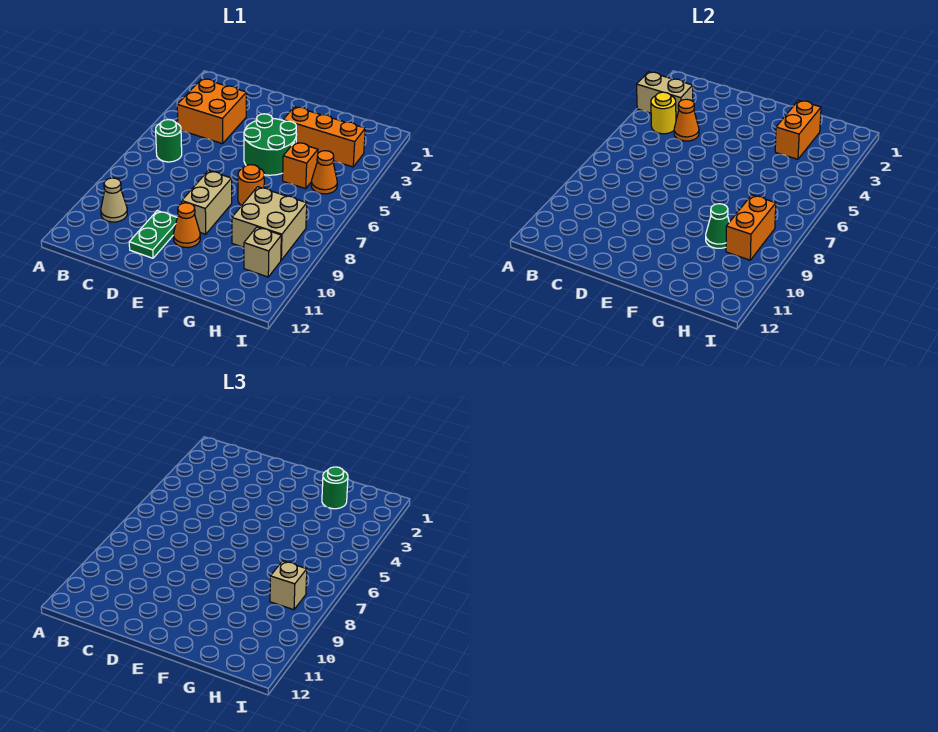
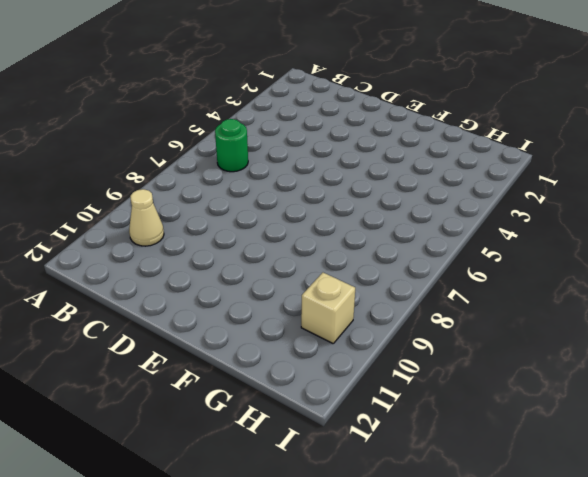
none -> orange 2x2 brick [177,79,247,144]
none -> green 1x2 plate [129,211,177,258]
none -> green 2x2 round brick [244,114,297,175]

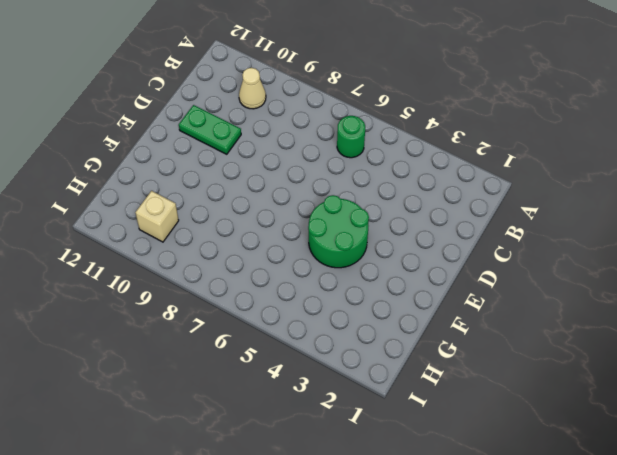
none -> orange 2x2 brick [177,79,247,144]
none -> tan 1x2 brick [182,171,232,234]
none -> orange 1x1 cone [173,203,200,248]

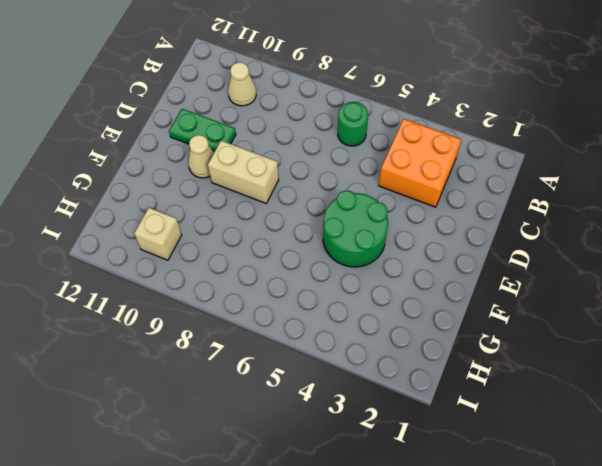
tan 1x1 cone [188,135,214,178] -> orange 1x1 cone [173,203,200,248]
none -> orange 1x3 brick [283,107,365,167]
none -> orange 1x1 round brick [238,165,264,206]
none -> orange 1x1 brick [283,142,318,189]

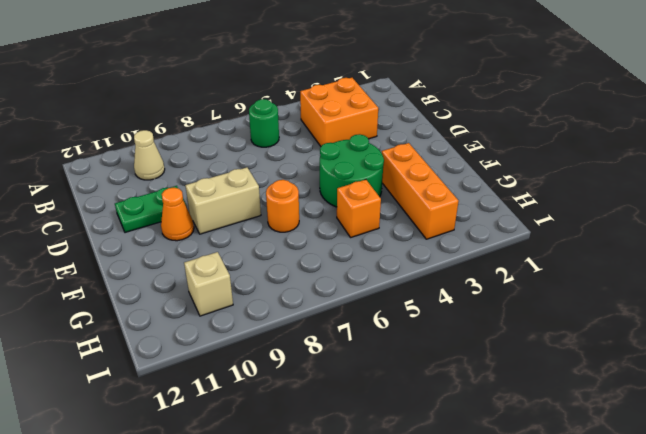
none -> tan 2x2 brick [232,187,307,260]
none -> orange 1x1 cone [311,151,337,194]
none -> tan 1x2 brick [636,72,693,119]

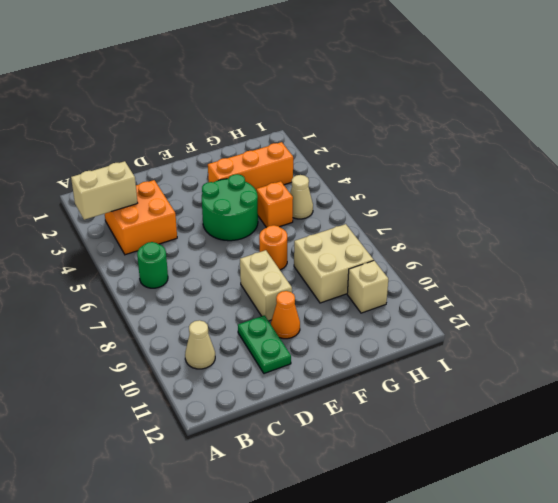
tan 1x1 cone [290,175,313,219] -> orange 1x1 cone [311,151,337,194]
none -> yellow 1x1 round brick [651,92,676,134]
none -> orange 1x1 cone [674,99,699,141]
none -> orange 1x2 brick [775,100,821,159]

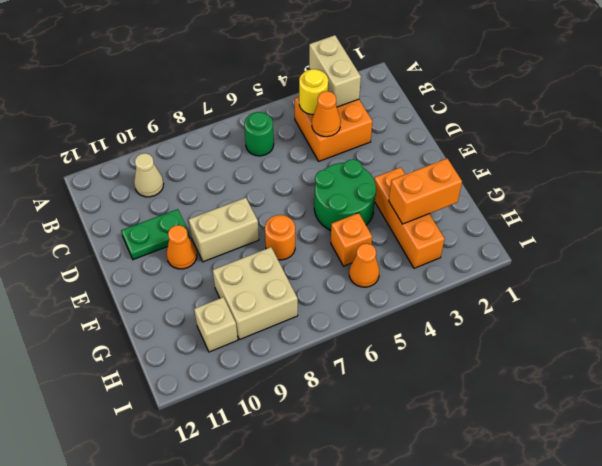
none -> green 1x1 cone [706,204,729,248]
none -> orange 1x2 brick [726,195,776,260]
none -> green 1x1 round brick [322,467,348,509]

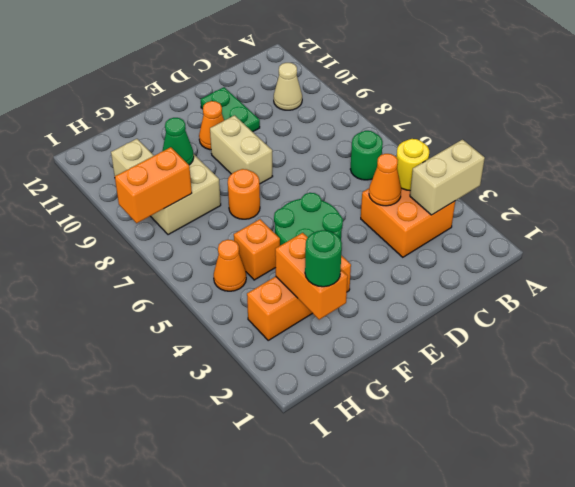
orange 1x2 brick [115,147,192,223] -> orange 1x2 brick turned to [726,195,776,260]
none -> tan 1x1 brick [270,561,307,610]

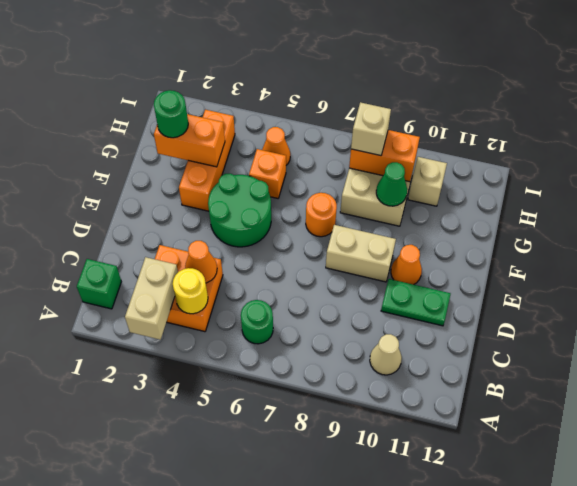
green 1x1 brick [77,259,121,309] -> none

